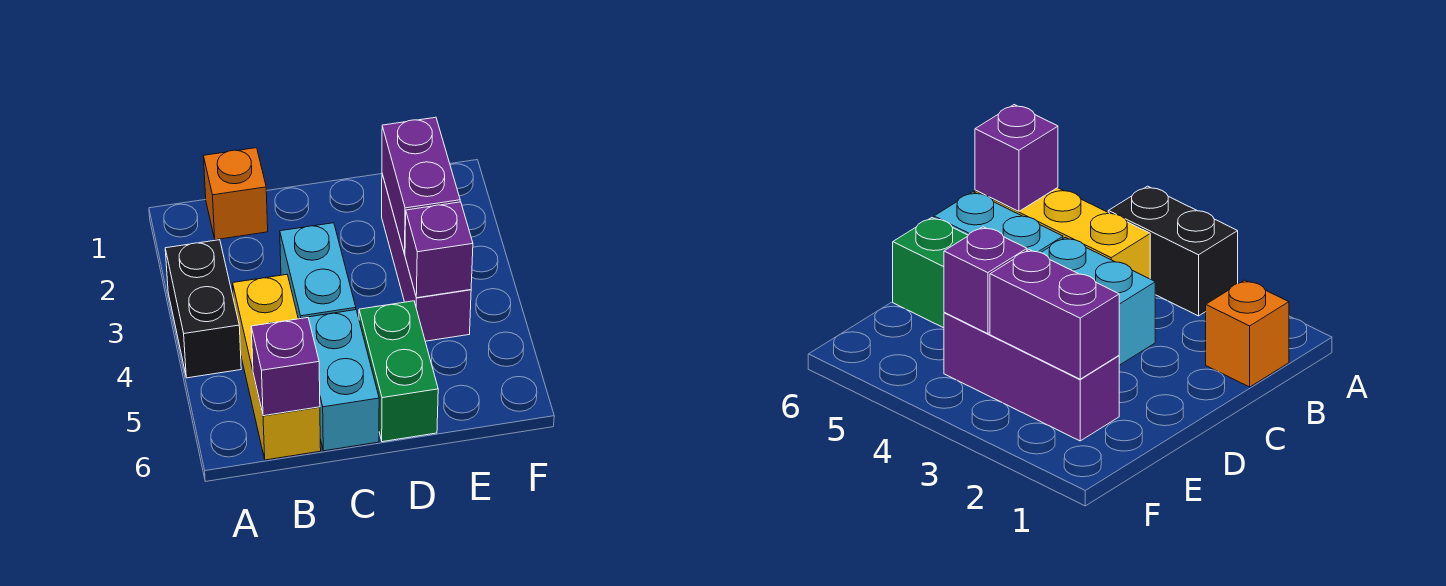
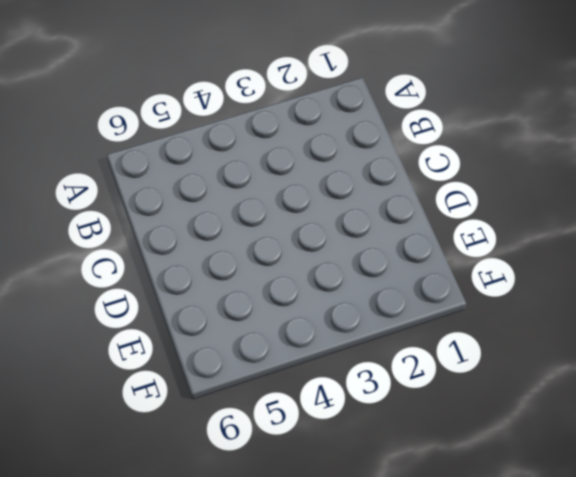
none -> black 1x2 brick [165,240,241,378]
none -> orange 1x1 brick [204,148,268,240]

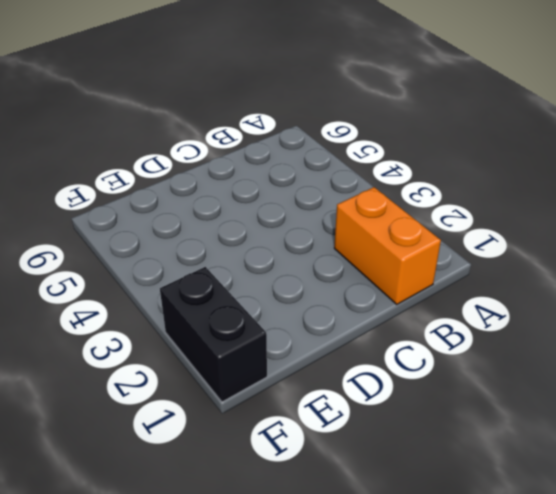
orange 1x2 brick [334,187,441,304] -> orange 1x1 brick [204,148,268,240]
black 1x2 brick [160,267,267,402] -> black 1x2 brick moved to [165,240,241,378]
none -> yellow 1x3 brick [233,275,321,460]
none -> cyan 1x2 brick [280,223,356,319]

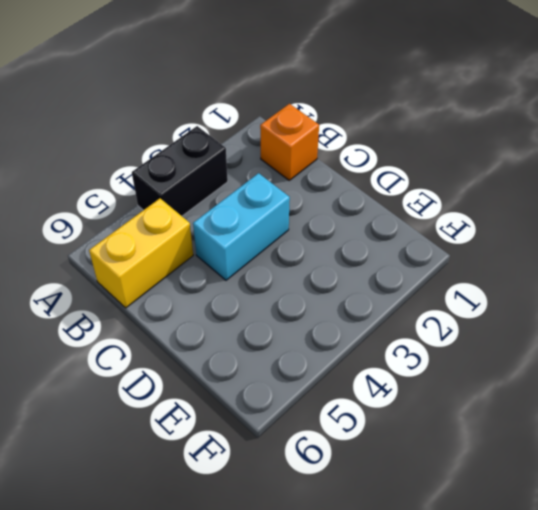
yellow 1x2 brick [89,198,193,308] -> yellow 1x3 brick [233,275,321,460]
none -> cyan 1x2 brick [304,310,379,451]
none -> green 1x2 brick [359,301,438,442]

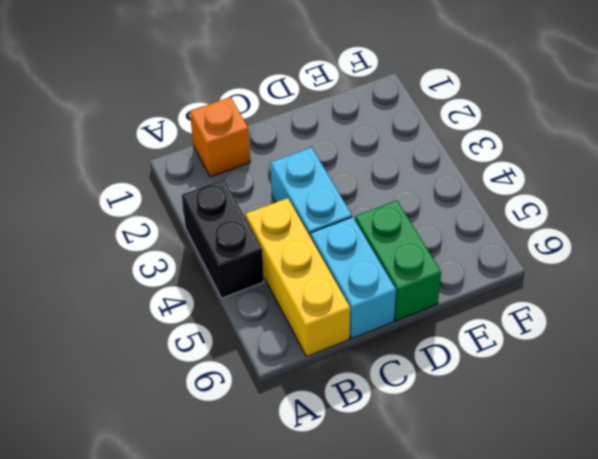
none -> purple 1x3 brick [382,174,471,341]
none -> purple 1x1 brick [251,318,320,416]

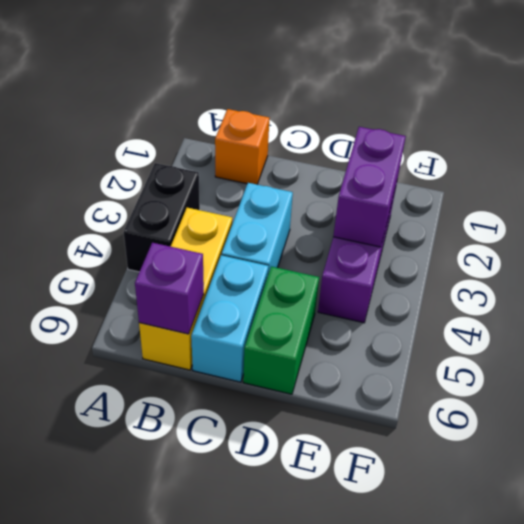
none -> purple 1x1 brick [405,202,473,298]

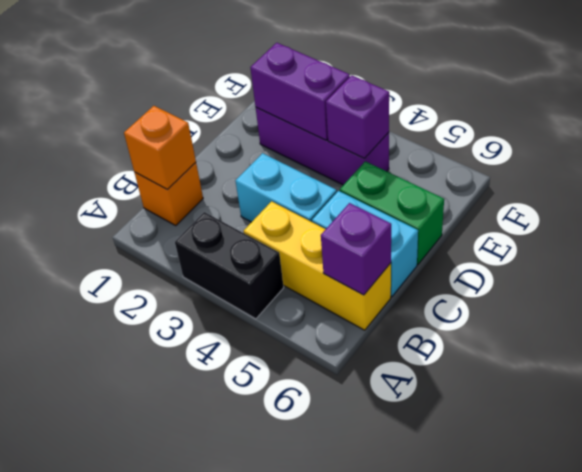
orange 1x1 brick [124,106,196,190] -> none

